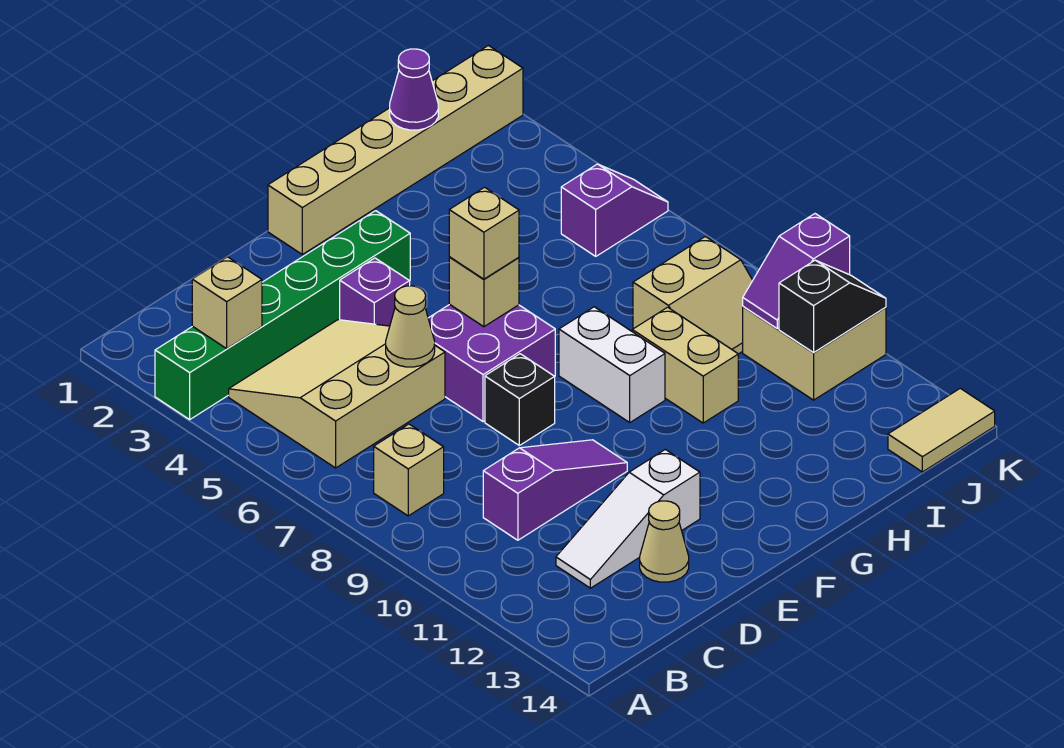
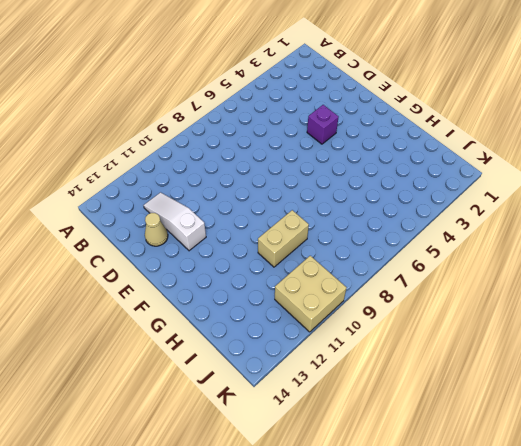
none -> green 1x6 brick [155,211,410,419]
none -> tan 3x3 slope [229,320,445,468]
none -> tan 1x1 brick [374,424,444,516]

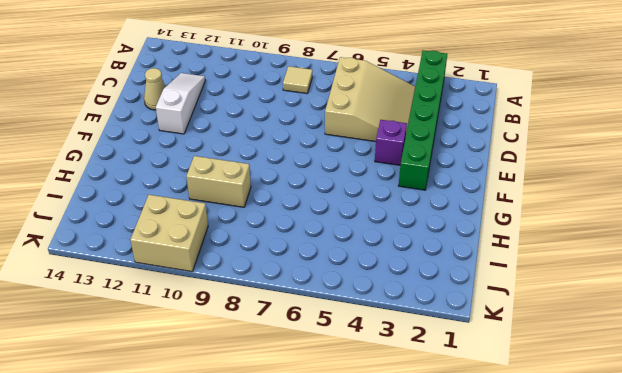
tan 1x1 tile [283,66,312,94] -> tan 1x1 brick [374,424,444,516]
none -> purple 1x3 slope [483,440,627,540]
none -> purple 2x2 brick [428,304,555,422]
none -> black 1x1 brick [485,354,555,445]

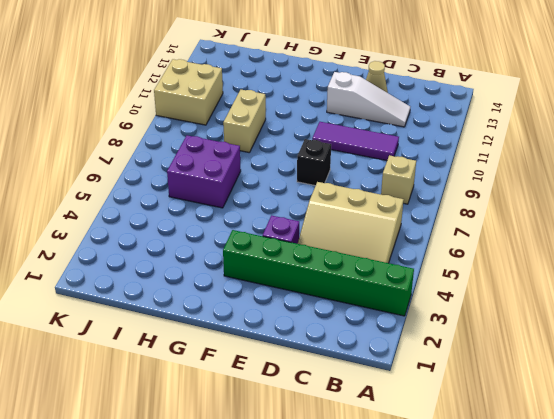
purple 1x3 tile [312,122,399,161] -> purple 1x3 slope [483,440,627,540]
purple 2x2 brick [167,135,241,208] -> purple 2x2 brick moved to [428,304,555,422]
none -> tan 1x6 brick [268,46,523,254]
none -> white 1x2 brick [559,307,665,422]
none -> tan 2x2 slope [633,237,753,354]

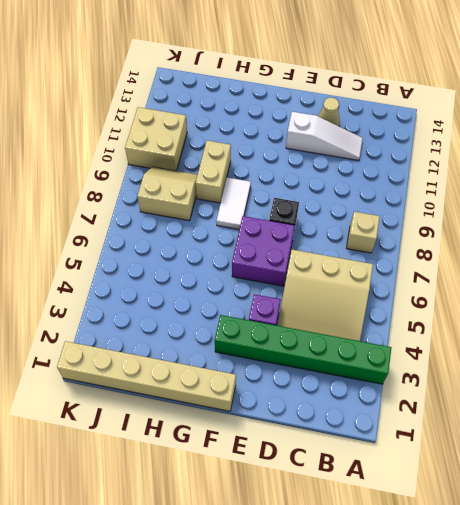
white 1x2 tile [216,178,251,229] -> white 1x2 brick [559,307,665,422]
none -> purple 1x3 slope [483,440,627,540]
none -> purple 1x2 slope [561,164,668,256]
none -> tan 1x2 tile [888,388,995,472]

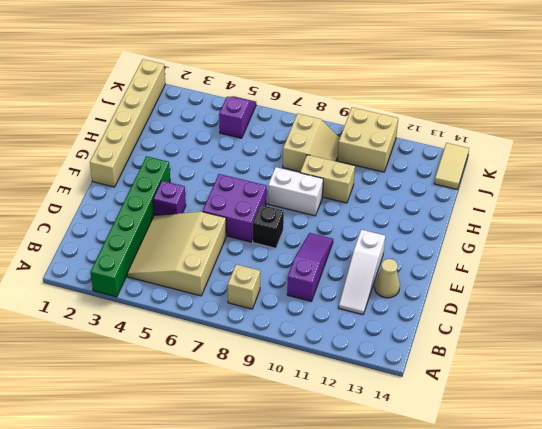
none -> tan 1x1 brick [192,257,262,348]
none -> tan 1x1 cone [386,286,435,367]
none -> tan 1x1 brick [449,257,519,327]

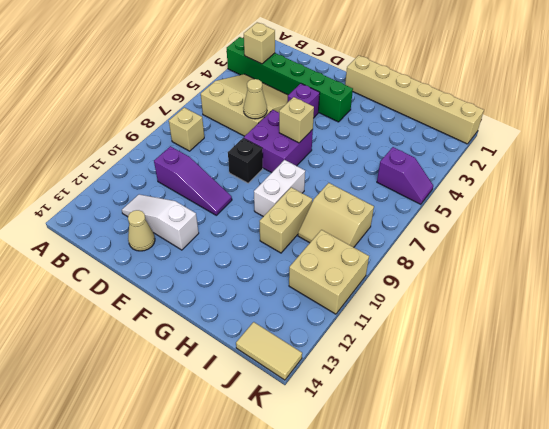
none -> purple 1x1 cone [390,49,438,130]
none -> purple 1x2 slope [743,214,850,329]
none -> black 1x2 slope [779,260,886,353]

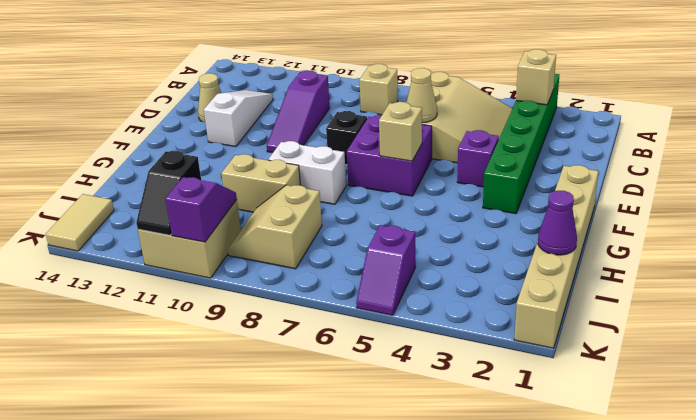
none -> tan 1x1 brick [449,187,519,279]

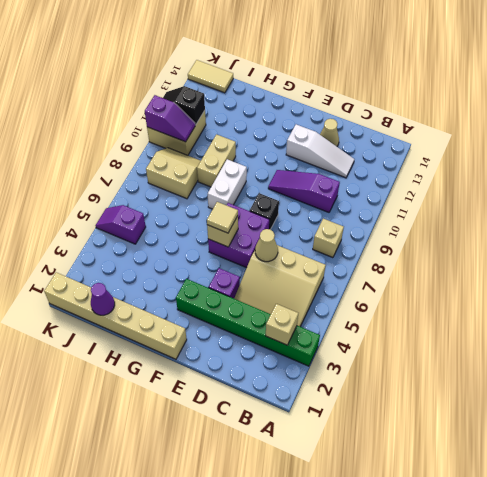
tan 1x1 tile [207,202,238,233] -> tan 1x1 brick [449,187,519,279]

